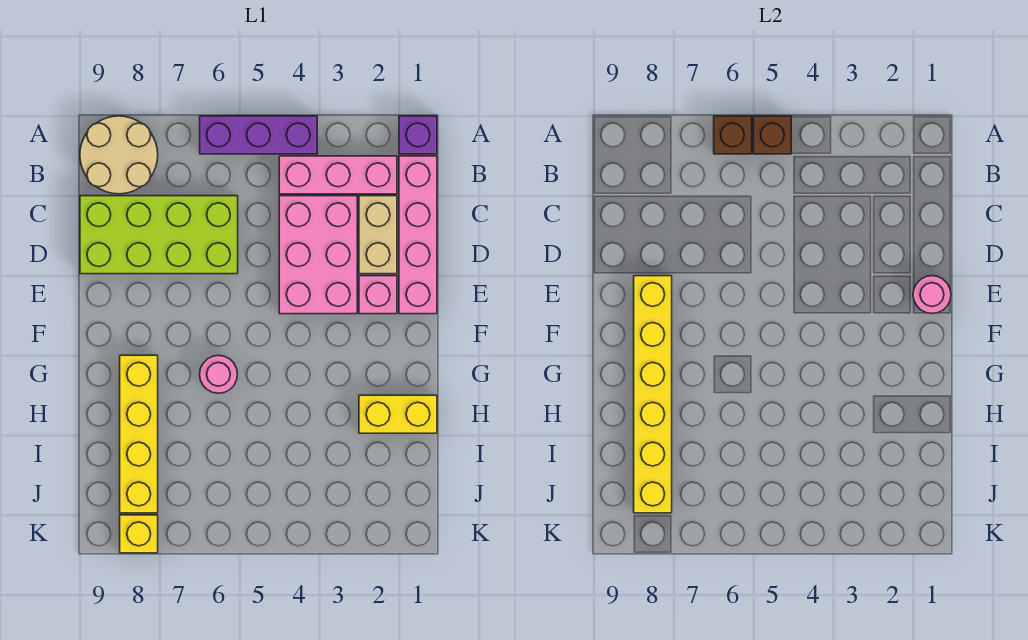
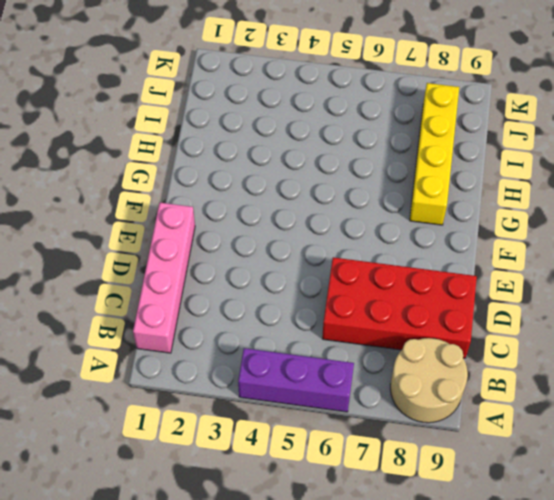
red 2x4 brick [322,257,477,358] -> lime 2x4 brick [80,196,238,274]
none -> purple 1x1 brick [399,116,437,154]
none -> pink 1x3 brick [279,156,397,194]
none -> tan 1x2 brick [359,196,397,274]

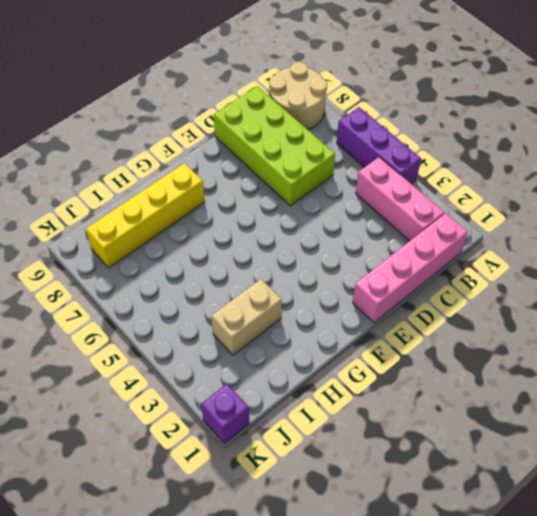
tan 1x2 brick [211,279,282,355] -> tan 1x2 brick moved to [359,196,397,274]
purple 1x1 brick [201,384,249,443] -> purple 1x1 brick moved to [399,116,437,154]
none -> pink 2x3 brick [279,196,357,314]
none -> pink 1x1 brick [359,276,397,314]
none -> pink 1x1 round brick [200,355,237,393]

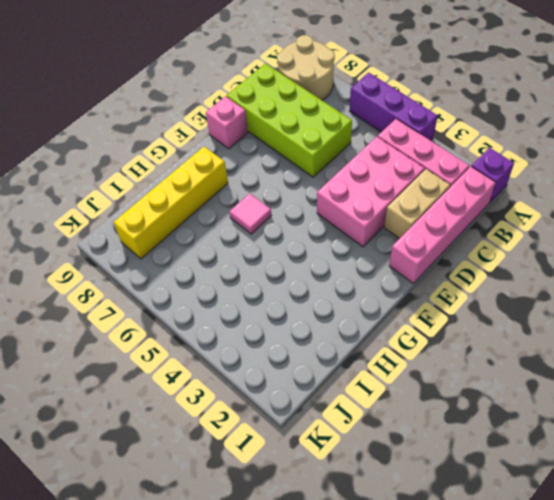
pink 1x1 brick [206,96,248,149] -> pink 1x1 brick moved to [359,276,397,314]
pink 1x1 tile [229,193,272,234] -> pink 1x1 round brick [200,355,237,393]
none -> yellow 1x2 brick [359,395,437,433]
none -> yellow 1x1 brick [120,515,158,553]
none -> brown 1x1 brick [753,116,791,154]

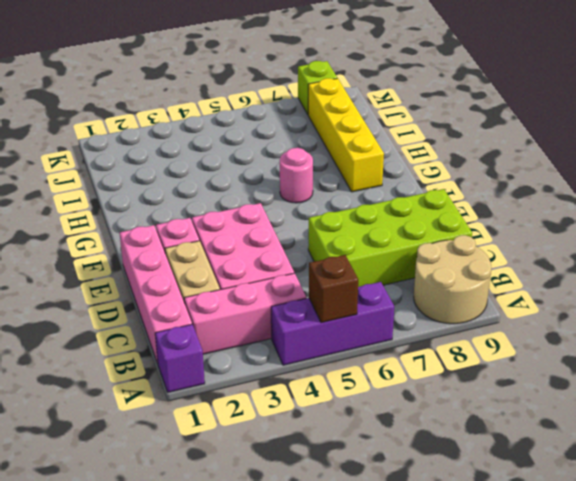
lime 1x1 brick [298,61,337,114] -> yellow 1x1 brick [120,515,158,553]
none -> yellow 1x2 brick [359,395,437,433]
none -> brown 1x1 brick [714,116,752,154]
none -> pink 1x1 round brick [913,276,951,313]

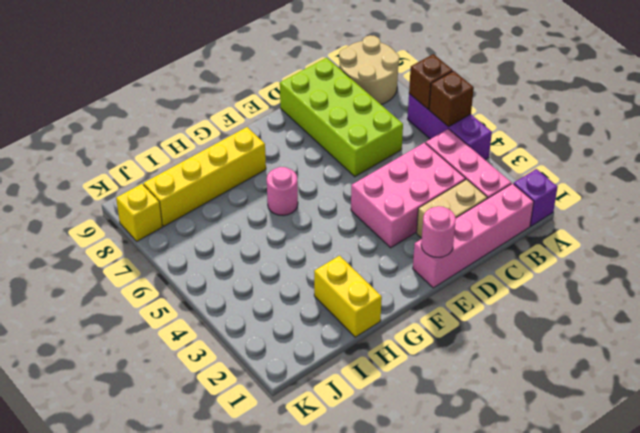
none -> pink 1x1 brick [359,276,397,314]
none -> yellow 1x6 brick [634,276,672,513]

